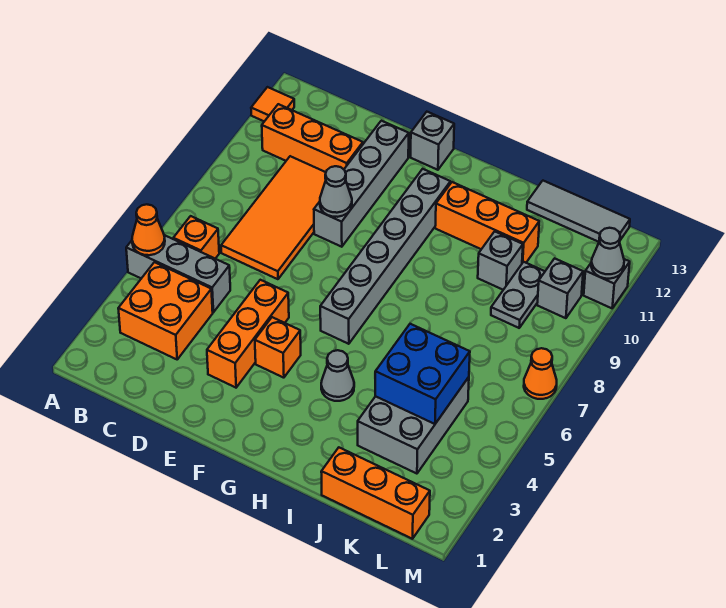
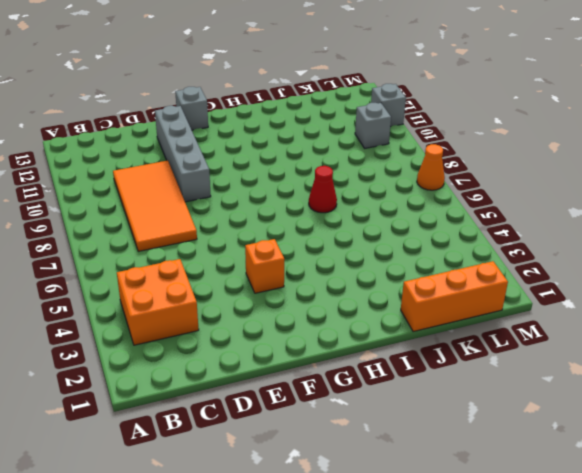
red 1x1 cone [309,166,337,213] -> none
none -> grey 1x3 brick [126,235,230,312]
none -> orange 1x1 tile [251,87,294,121]
none -> orange 1x1 brick [173,216,219,259]

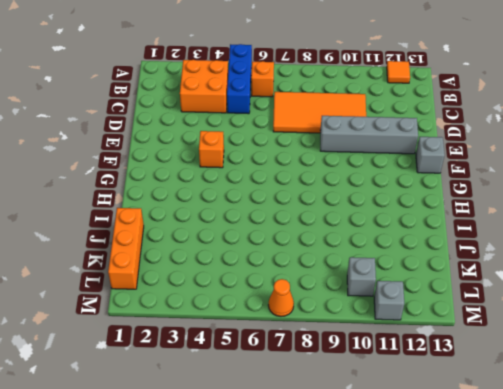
blue 1x3 brick [227,44,252,114] -> grey 1x3 brick [126,235,230,312]
none -> orange 1x3 brick [262,104,363,172]
none -> orange 1x3 brick [207,280,289,388]
none -> grey 1x6 brick [320,169,450,344]

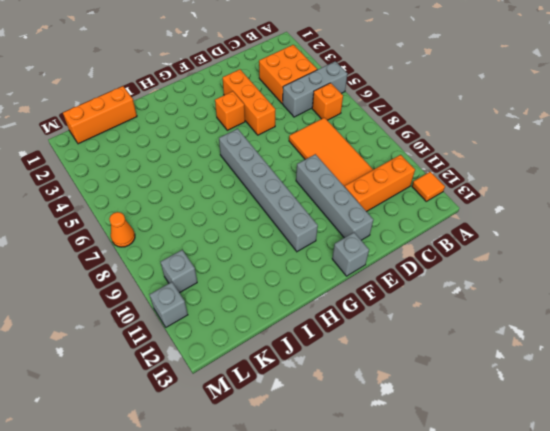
none -> grey 1x1 cone [321,350,354,401]
none -> orange 1x3 brick [435,182,539,263]
none -> grey 2x3 brick [358,377,469,474]

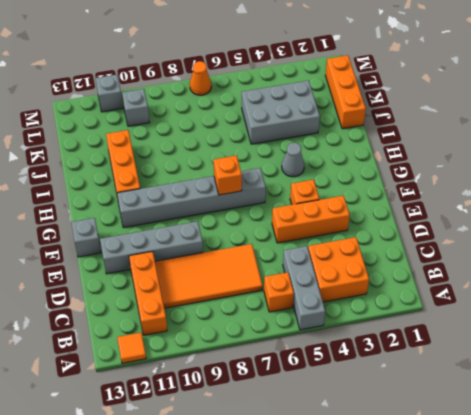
orange 1x1 brick [214,155,242,195] -> none
none -> grey 1x1 brick [478,231,523,290]
none -> grey 1x3 tile [527,181,630,242]
none -> grey 1x2 plate [491,262,545,328]

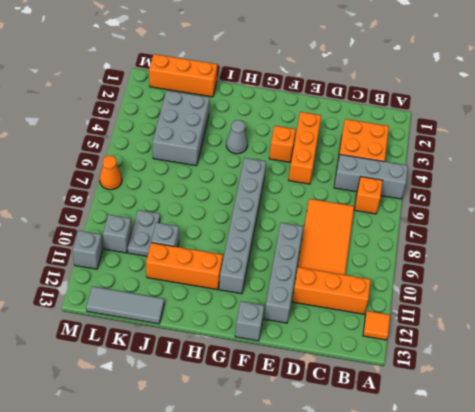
none -> orange 1x1 cone [132,204,165,255]
none -> grey 1x1 cone [320,166,352,217]
none -> blue 2x2 brick [375,324,470,424]

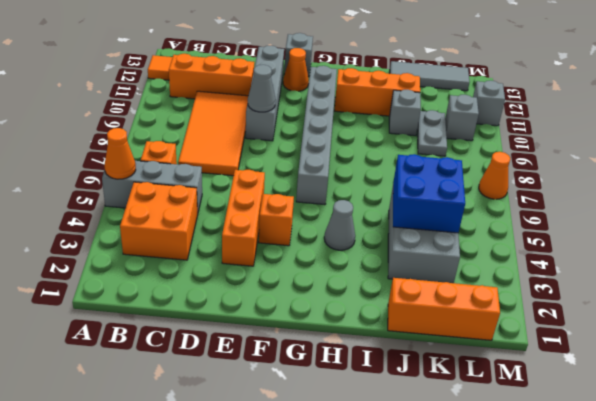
orange 1x1 cone [283,48,309,91] -> none
none -> grey 1x1 cone [591,228,624,279]

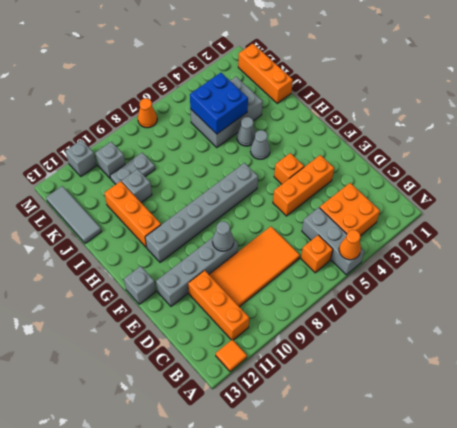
grey 1x1 cone [237,117,256,146] -> grey 1x1 cone moved to [591,228,624,279]

